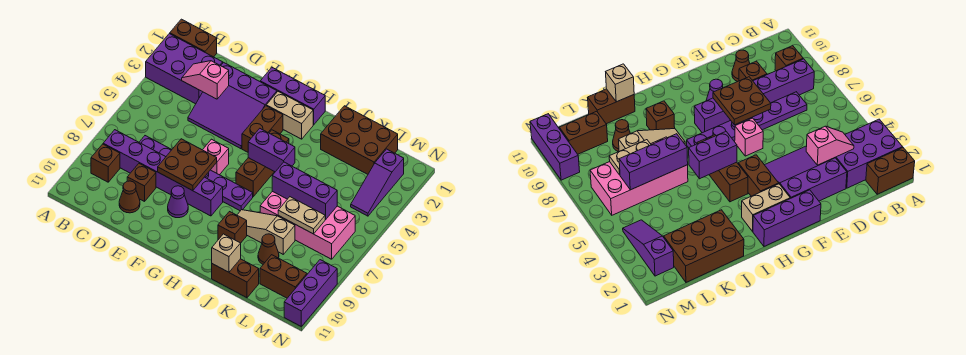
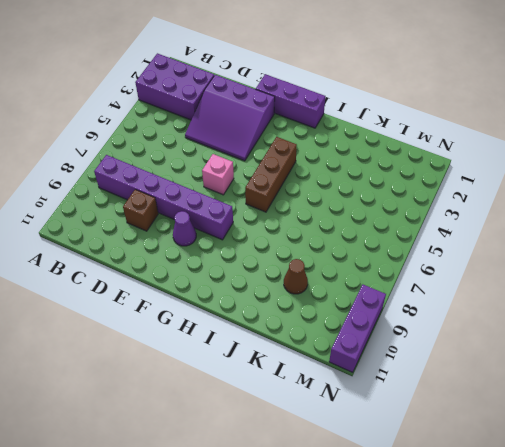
none -> brown 1x2 brick [170,19,217,57]
none -> brown 1x1 brick [91,144,120,182]
none -> purple 1x6 plate [139,136,253,211]

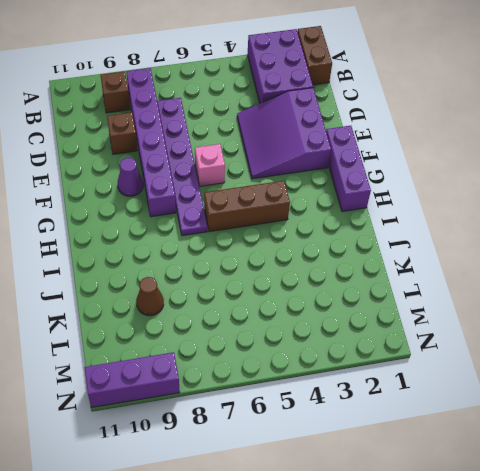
none -> brown 1x1 cone [119,181,140,213]
none -> tan 1x2 brick [266,92,313,139]
none -> brown 1x2 brick [242,106,283,152]

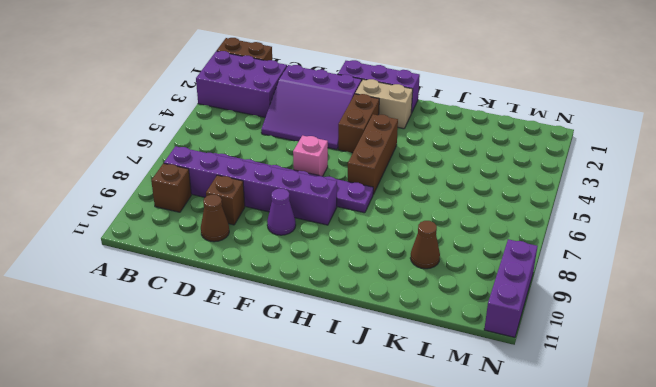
none -> tan 1x3 slope [237,210,295,254]
none -> brown 1x1 brick [218,212,247,243]
none -> brown 2x3 brick [321,106,398,174]

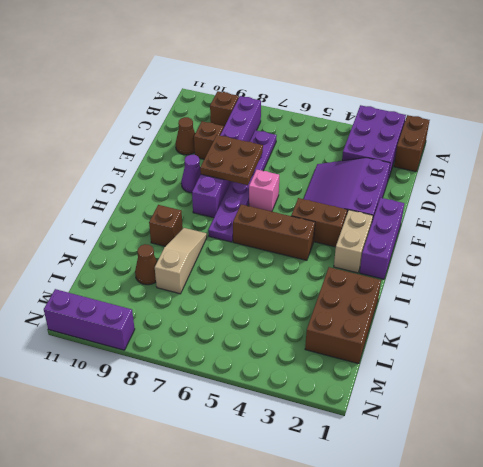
none -> pink 2x4 brick [260,191,355,259]
none -> brown 1x2 brick [212,259,259,298]
none -> brown 1x2 brick [260,255,307,298]

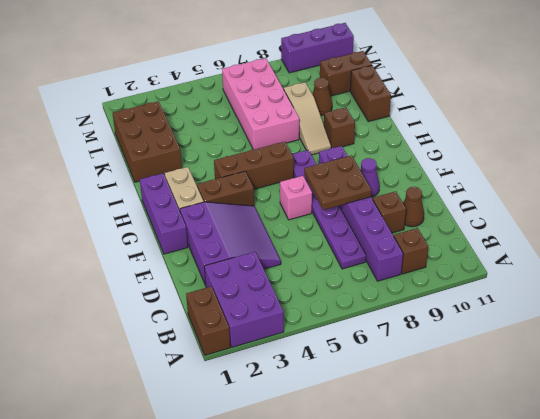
brown 1x2 brick [320,51,372,96] -> brown 1x2 brick turned to [260,255,307,298]
none -> purple 1x3 slope [351,149,404,216]
none -> pink 1x2 slope [182,61,229,99]
none -> purple 1x2 brick [248,129,295,172]

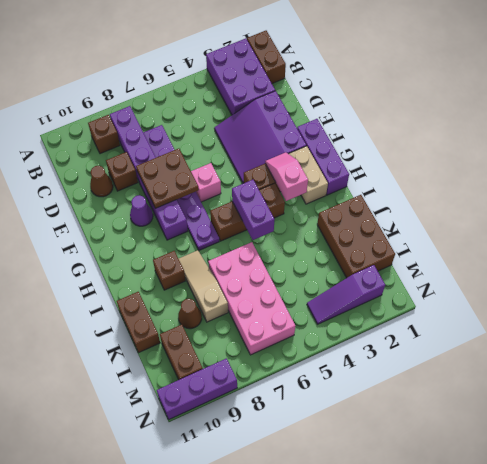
pink 1x2 slope [265,152,308,201] -> pink 1x2 slope moved to [182,61,229,99]
none -> purple 1x3 brick [272,162,337,219]
none -> tan 1x1 brick [212,234,241,272]
none -> tan 1x2 plate [278,197,326,234]

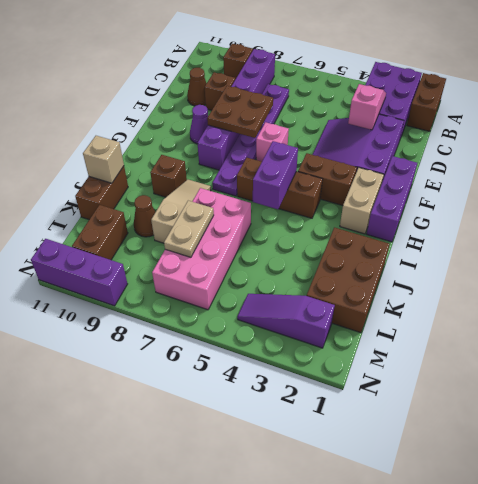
none -> purple 1x3 brick [272,162,337,219]

